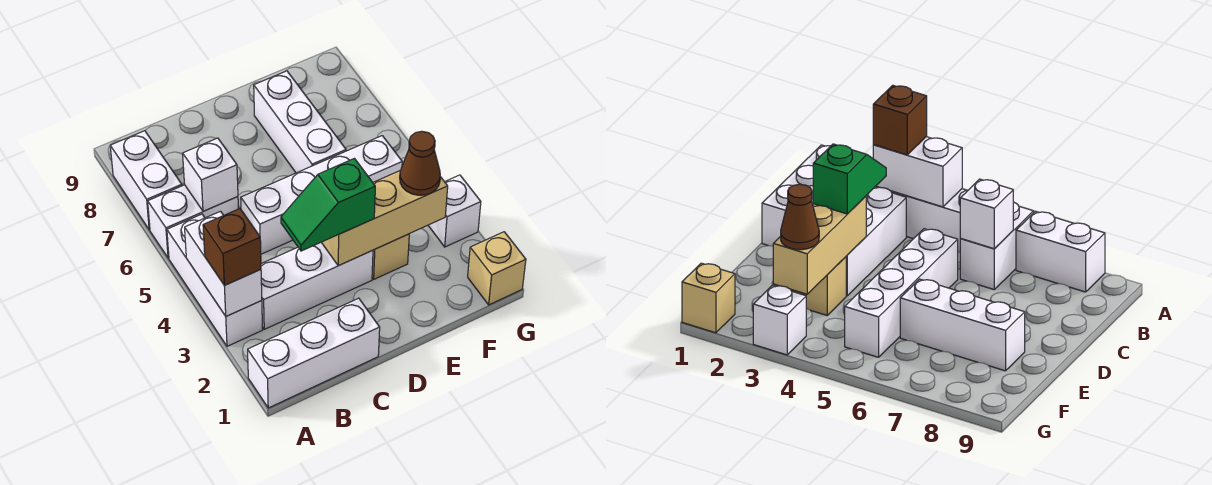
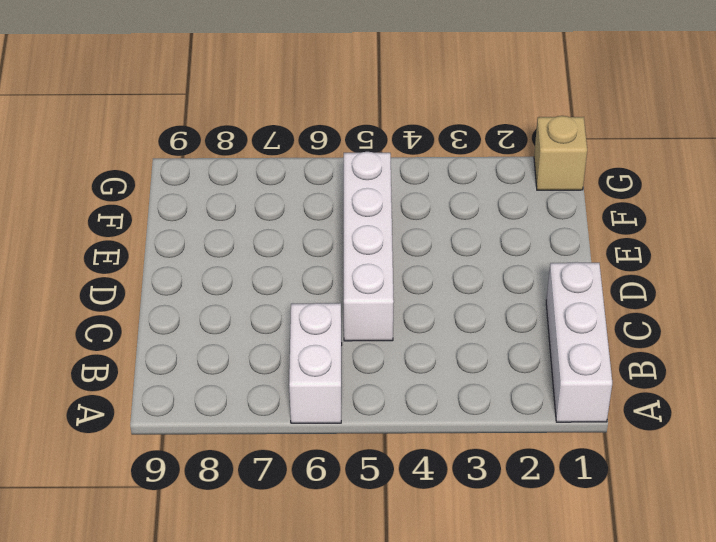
none -> white 1x3 brick [167,214,263,346]
none -> white 1x2 brick [110,131,182,230]
none -> white 1x3 brick [261,243,373,329]

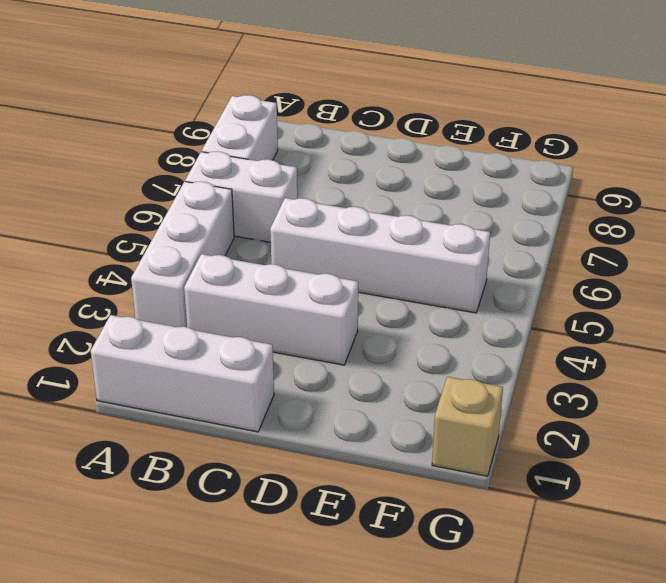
none -> tan 1x1 brick [372,234,409,279]
none -> white 1x3 brick [254,71,346,173]
none -> white 1x1 brick [428,175,481,247]

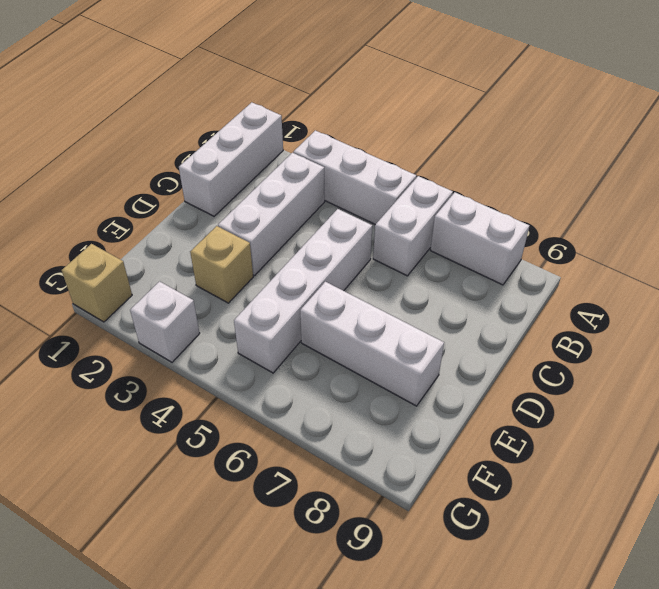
none -> white 1x2 brick [185,211,262,316]
none -> white 1x1 brick [183,138,238,211]
none -> tan 1x3 brick [321,170,448,266]

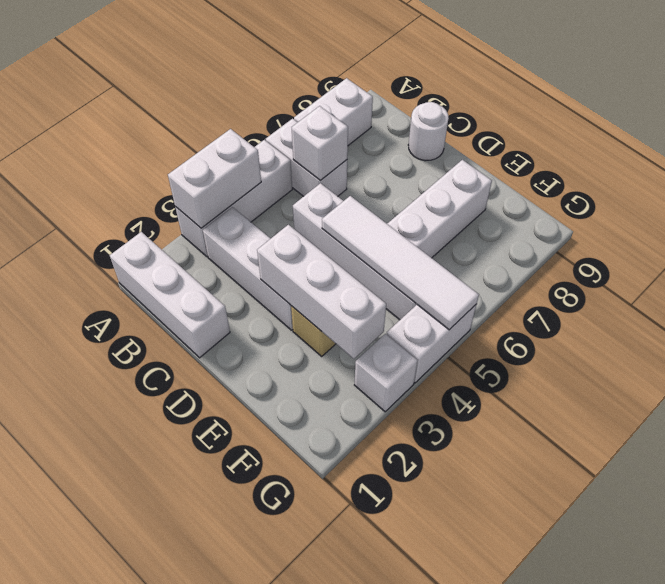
white 1x1 round brick [408,102,448,161] -> none
white 1x3 brick [257,225,386,359] -> tan 1x3 brick [321,170,448,266]
white 1x4 tile [322,196,479,330] -> none
white 1x2 brick [387,304,477,383] -> none
none -> tan 1x1 brick [468,232,526,305]
none -> brown 1x1 brick [203,209,261,285]
none -> green 1x2 slope [281,158,375,251]

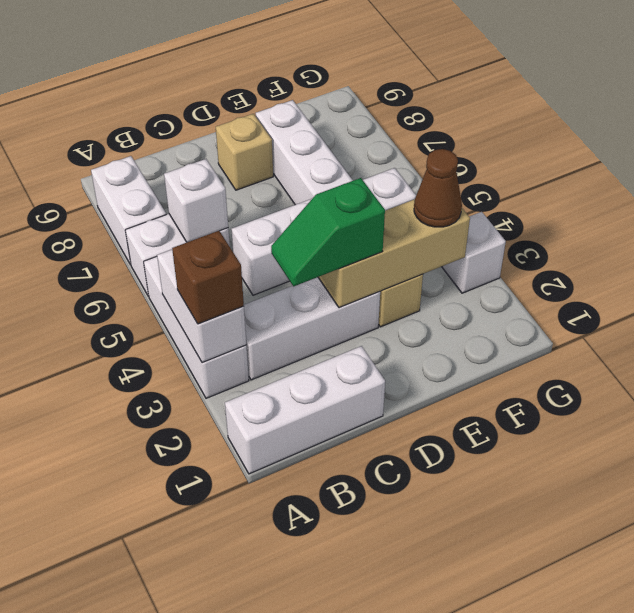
tan 1x1 brick [216,114,273,190] -> tan 1x1 brick moved to [468,232,526,305]

